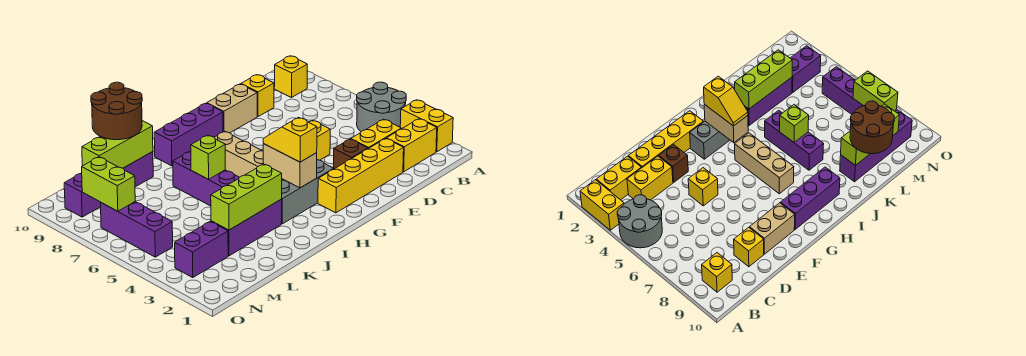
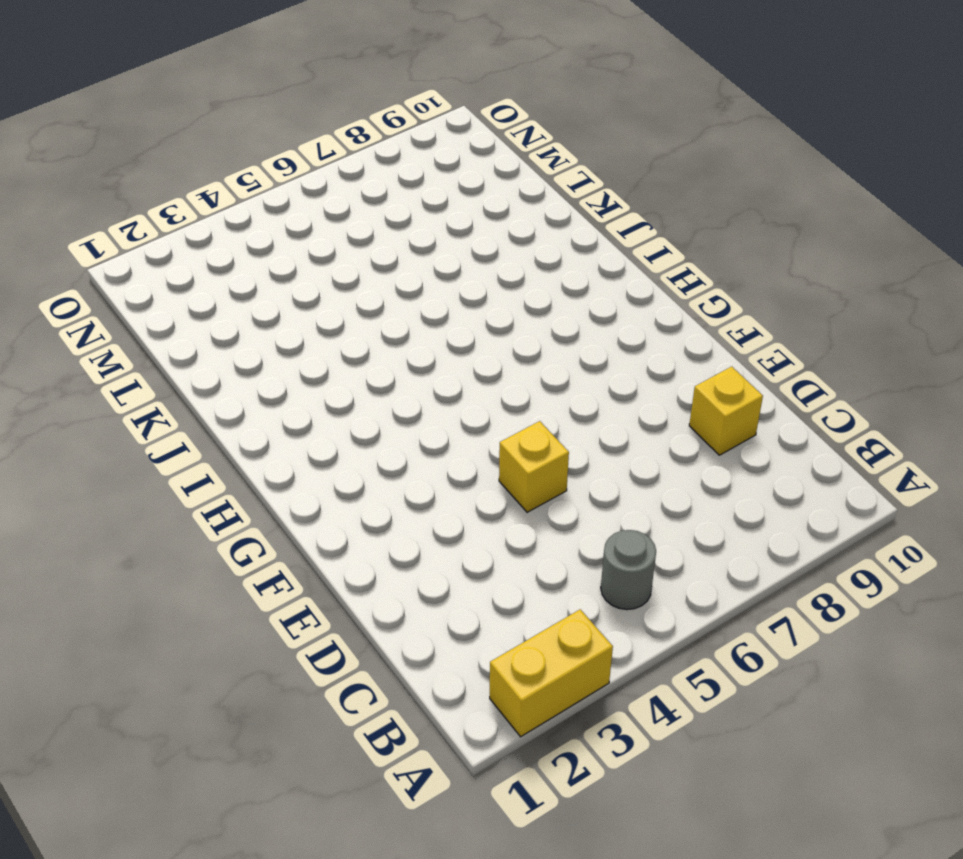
grey 1x1 round brick [601,530,656,610] -> grey 2x2 round brick [357,82,406,132]
none -> yellow 1x2 brick [386,119,437,172]
none -> yellow 1x1 brick [274,56,307,98]
none -> yellow 1x2 brick [351,119,401,149]

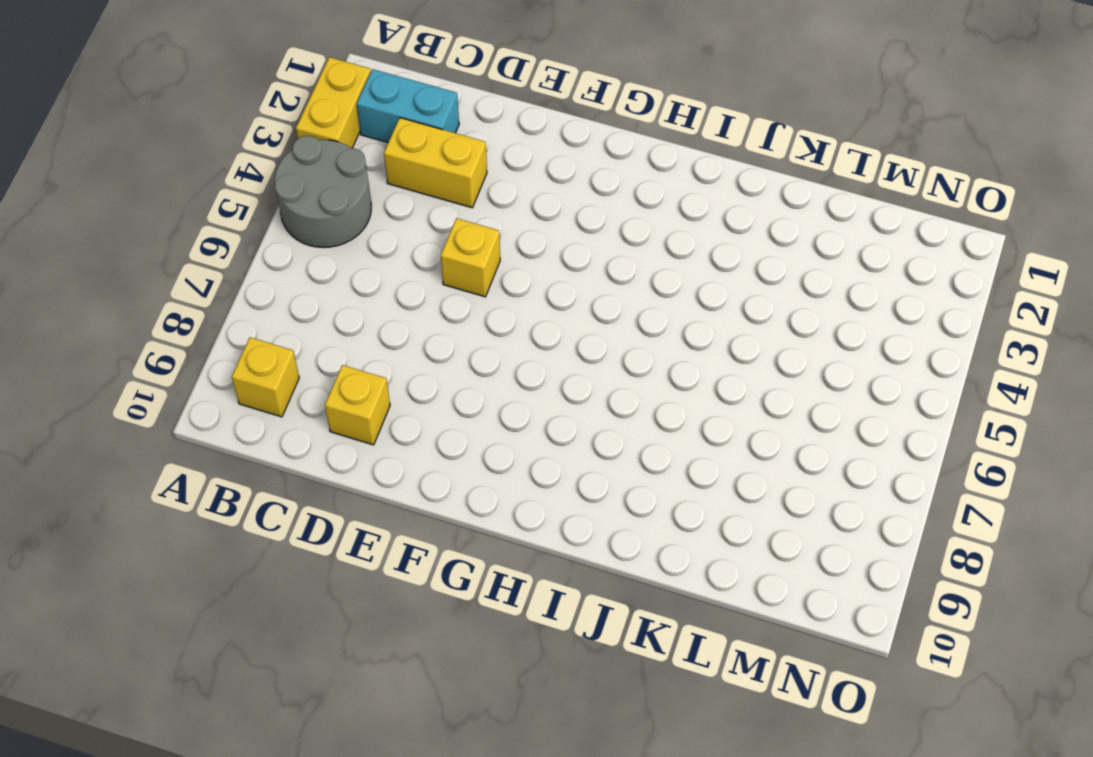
cyan 1x2 brick [357,69,459,143] -> yellow 1x2 brick [386,119,437,172]
none -> yellow 1x4 brick [318,139,404,213]
none -> brown 1x1 brick [334,139,368,169]
none -> tan 1x2 brick [207,84,257,133]

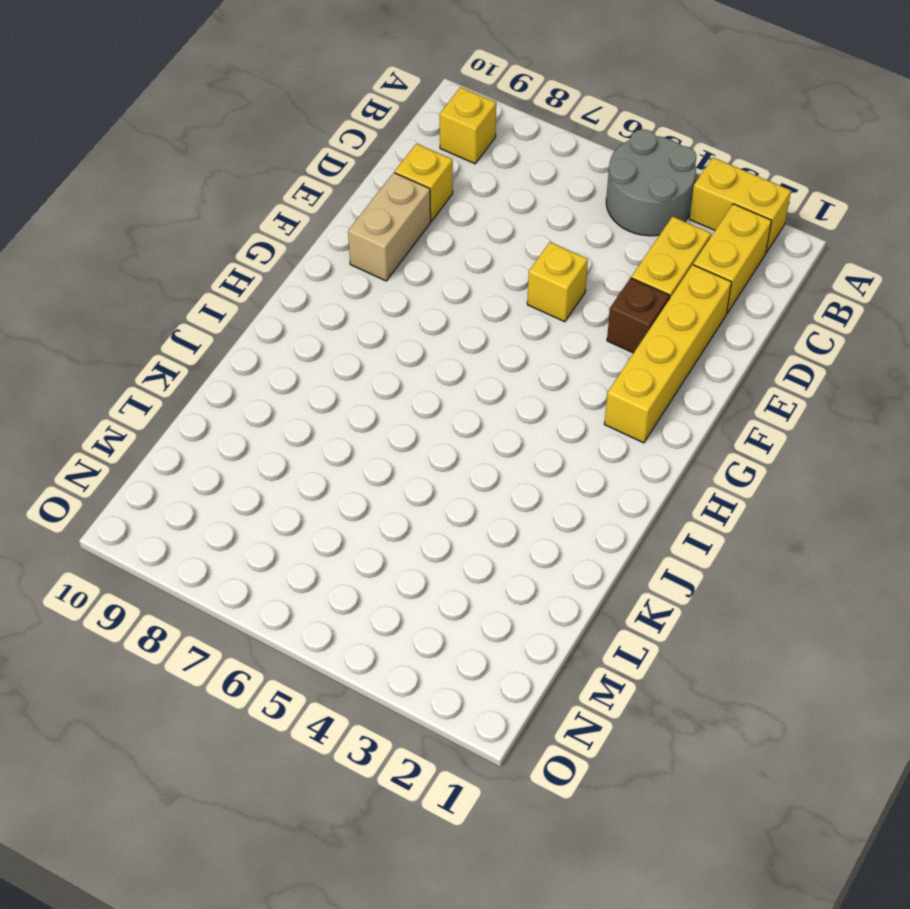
none -> grey 1x3 brick [281,160,334,224]
none -> purple 1x3 brick [154,103,223,166]
none -> tan 1x3 brick [214,131,263,177]

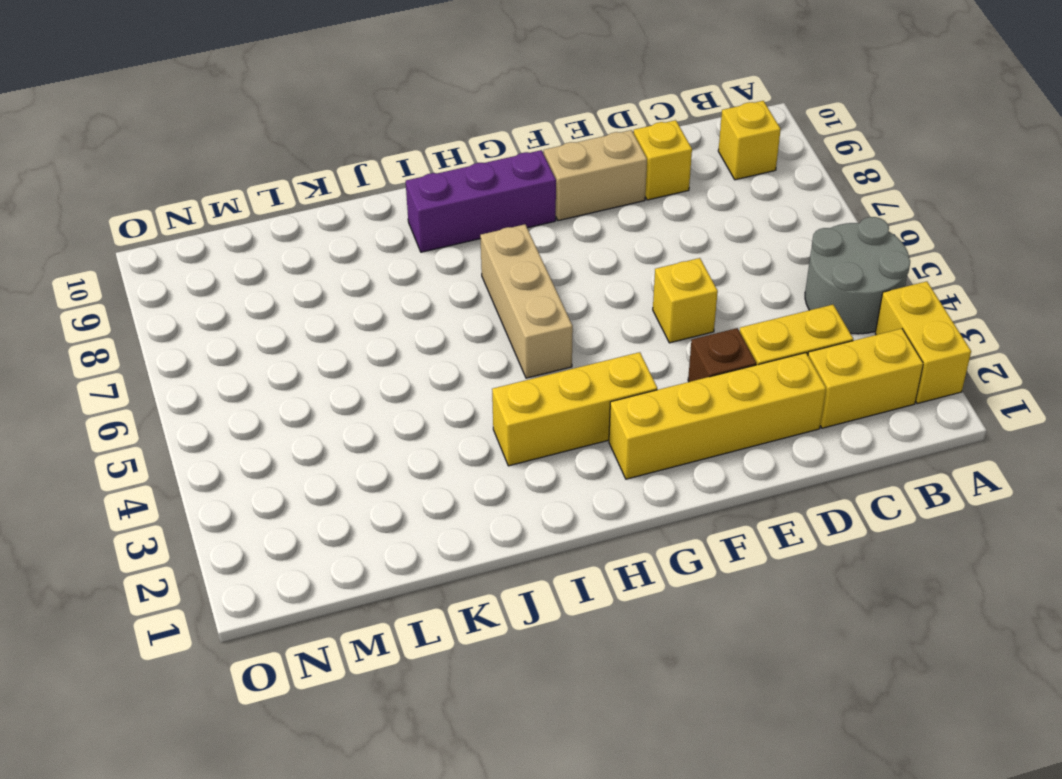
yellow 1x3 brick [492,352,657,466] -> grey 1x3 brick [281,160,334,224]
none -> purple 1x3 brick [211,199,282,256]
none -> purple 1x3 brick [173,151,240,206]
none -> purple 1x4 brick [64,152,153,217]

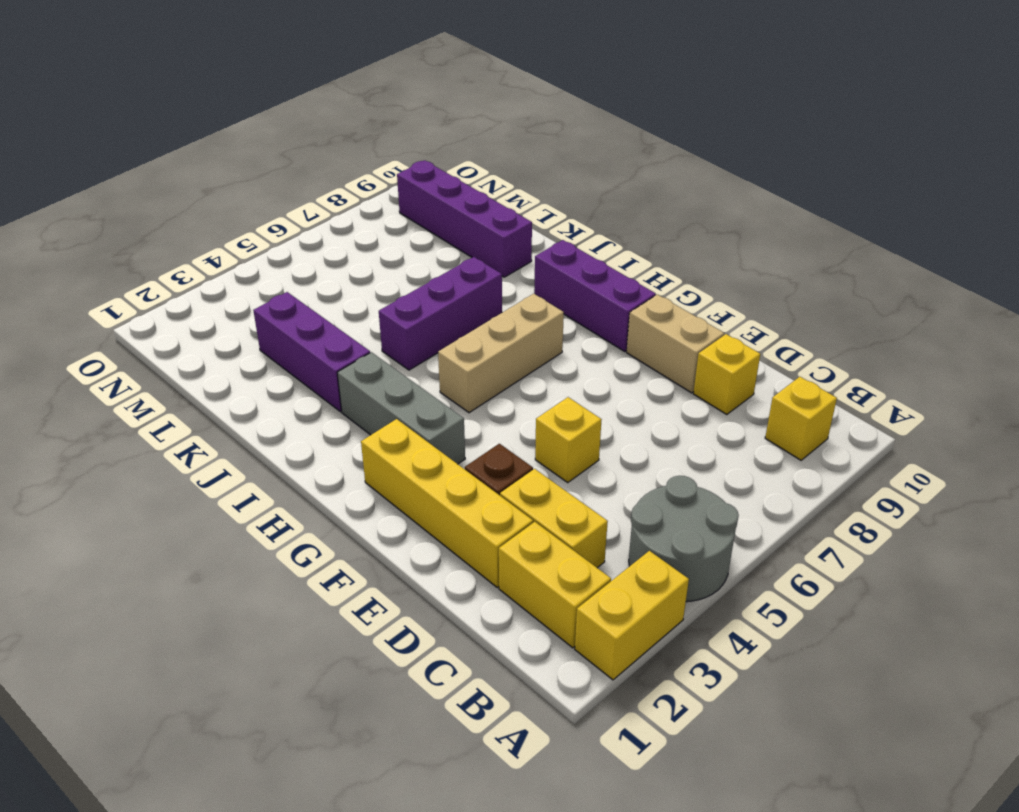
none -> purple 1x2 brick [175,222,228,278]
none -> purple 1x3 brick [101,202,173,257]
none -> tan 1x2 brick [263,144,317,188]

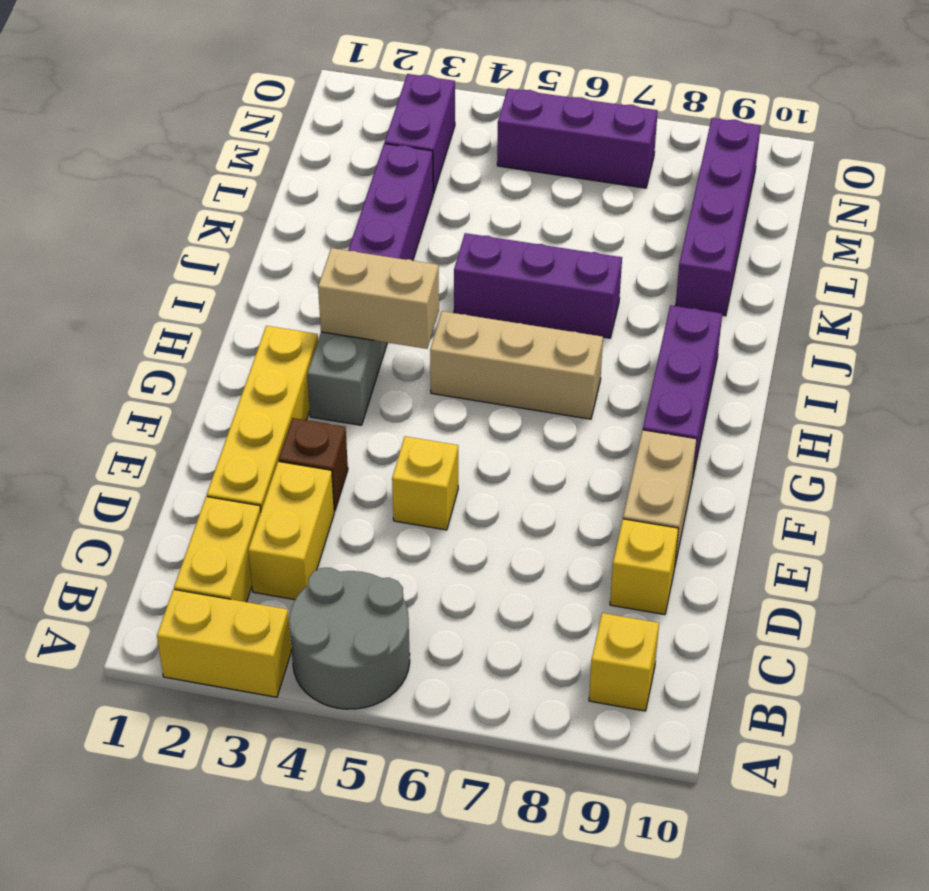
none -> lime 1x3 brick [211,164,282,230]
none -> lime 1x1 brick [191,135,225,179]
none -> lime 1x3 brick [82,121,153,168]

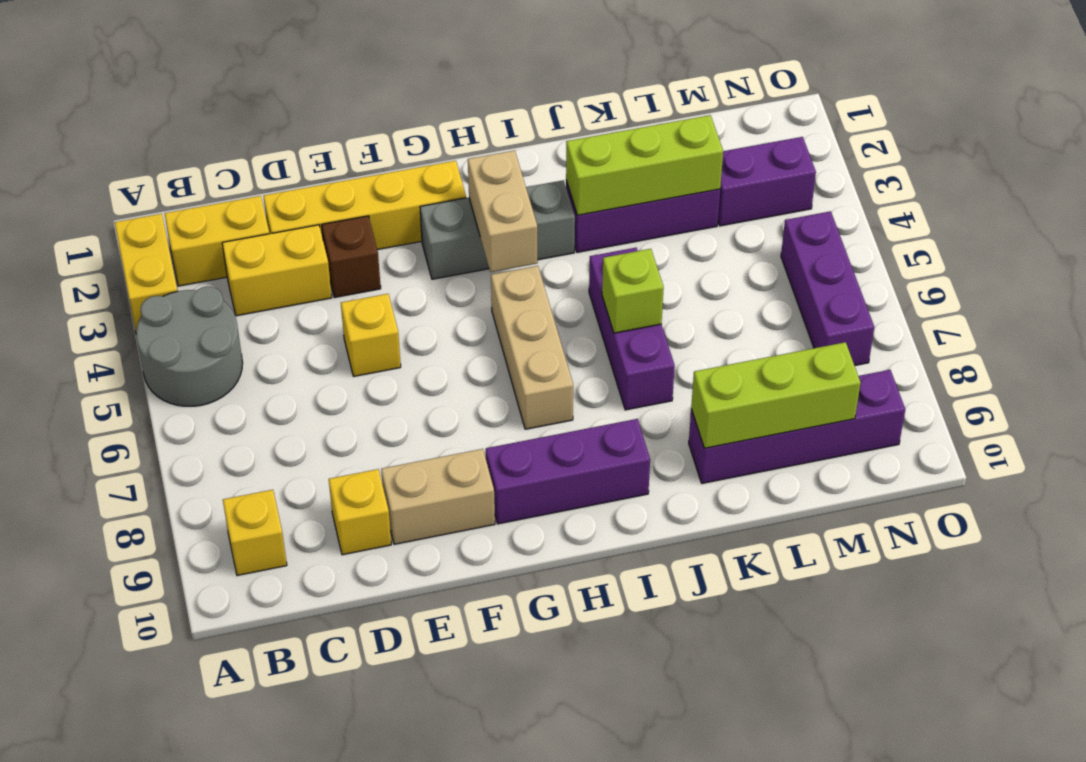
none -> lime 1x2 brick [82,157,135,211]
none -> yellow 1x2 slope [263,117,317,162]
none -> brown 2x2 round brick [91,82,142,140]

